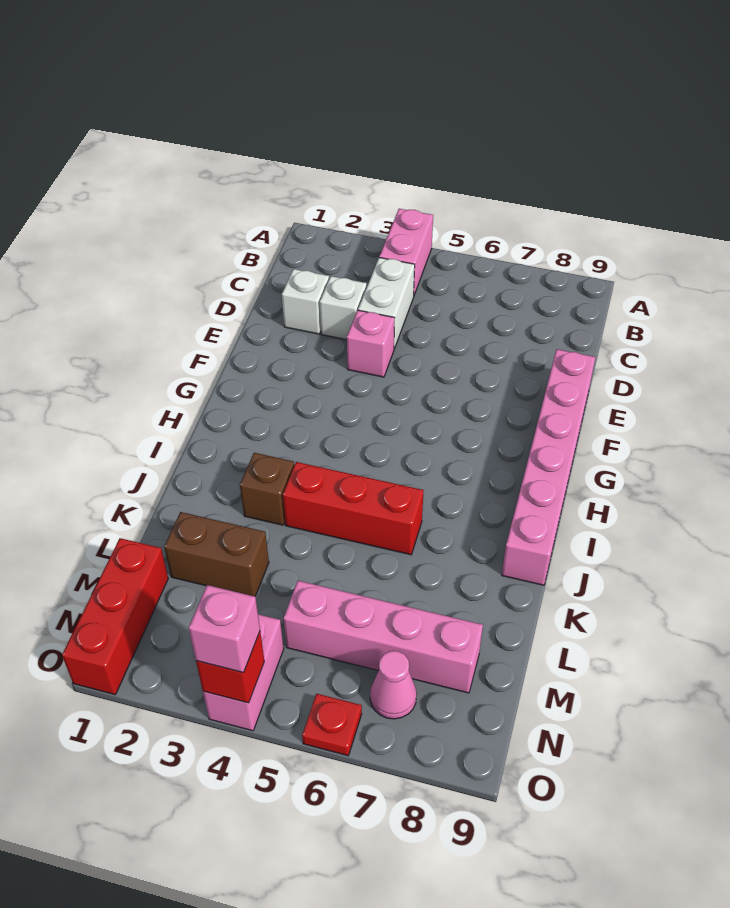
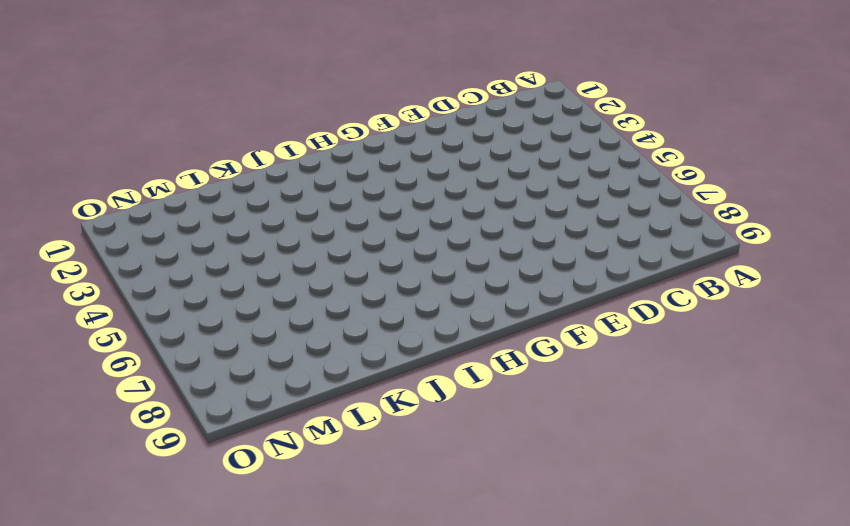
none -> pink 1x2 brick [379,209,433,295]
none -> white 1x2 brick [358,258,415,349]
none -> white 1x1 brick [282,269,329,334]

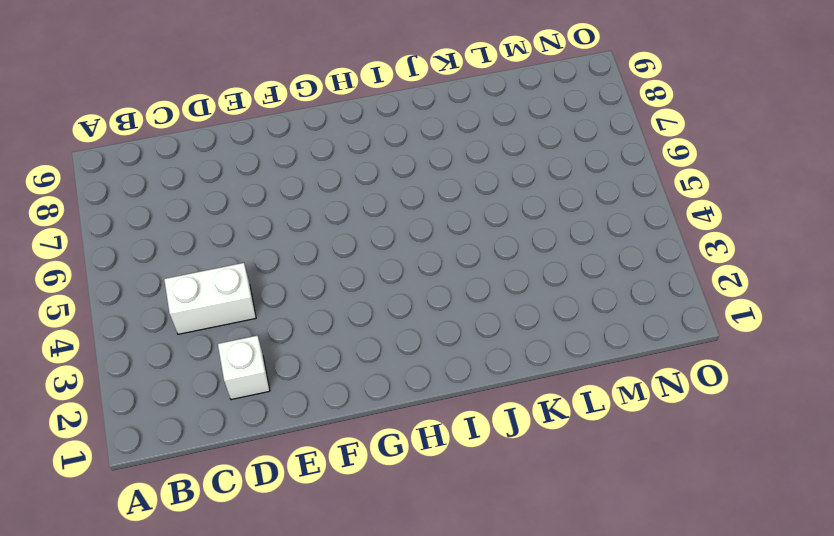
none -> pink 1x2 brick [379,209,433,295]
none -> white 1x1 brick [320,276,367,340]
none -> pink 1x1 brick [347,310,394,377]

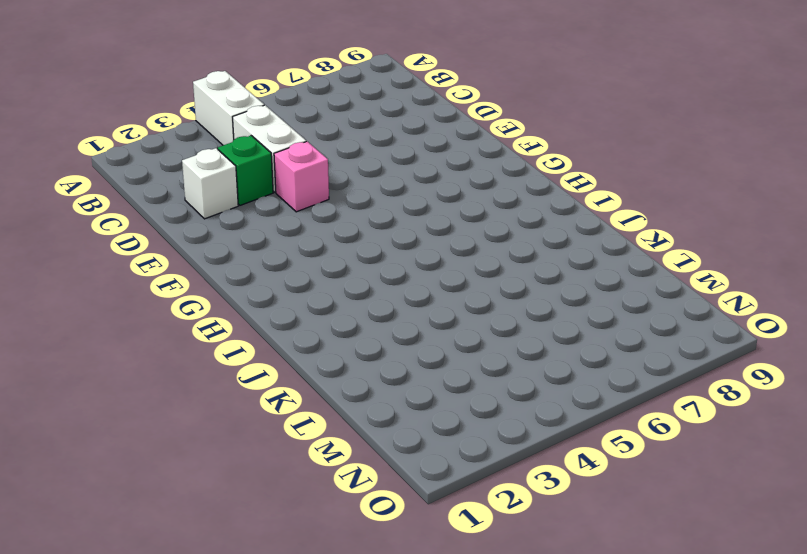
white 1x2 brick [193,71,264,145] -> pink 1x2 brick [379,209,433,295]
green 1x1 brick [218,136,273,205] -> white 1x1 brick [320,276,367,340]
none -> pink 1x6 brick [502,349,595,585]
none -> brown 1x1 brick [240,453,294,525]
none -> red 1x3 brick [283,462,424,555]

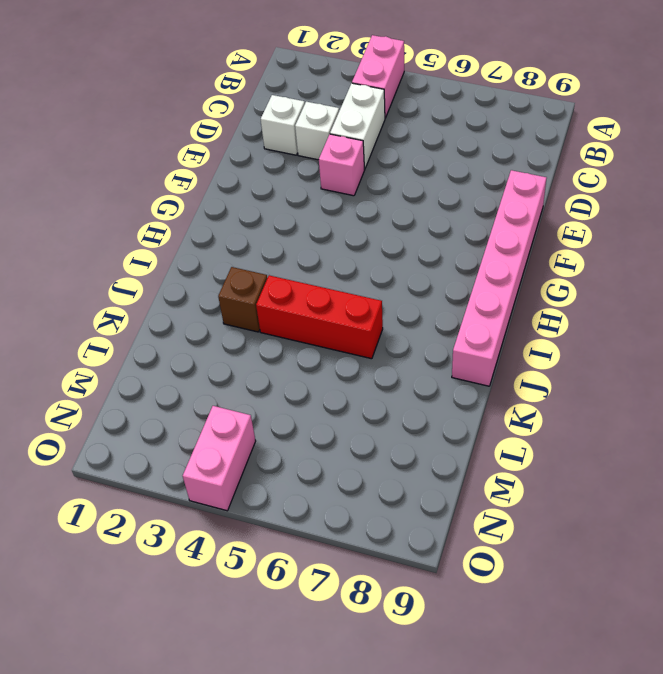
none -> brown 1x2 brick [164,512,269,596]
none -> red 1x3 brick [62,538,168,695]
none -> pink 1x4 brick [283,581,483,693]

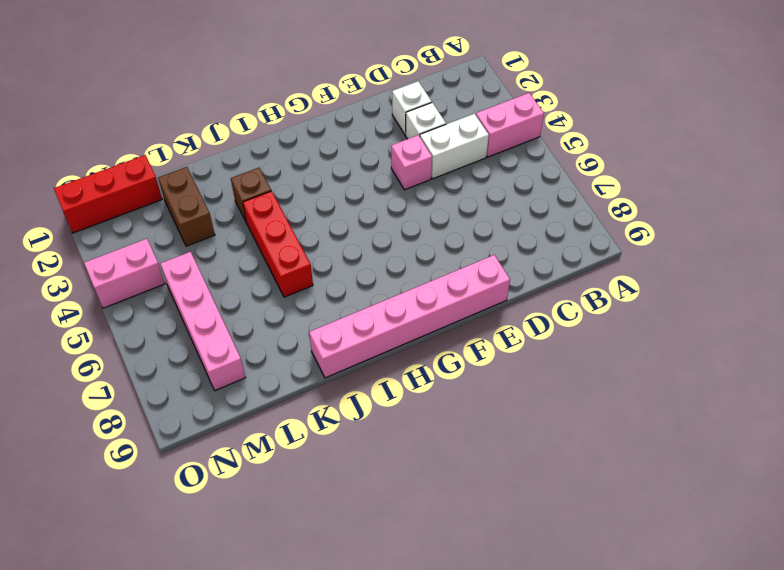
none -> pink 1x1 cone [370,651,417,719]
none -> red 1x1 plate [302,694,362,756]
none -> red 1x1 brick [196,632,264,703]

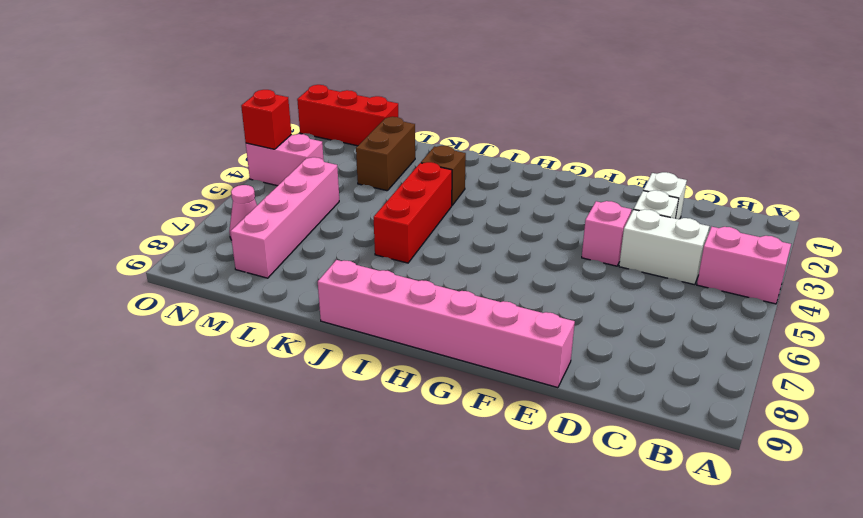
none -> red 1x1 plate [302,694,362,756]
none -> pink 1x1 brick [189,585,260,673]

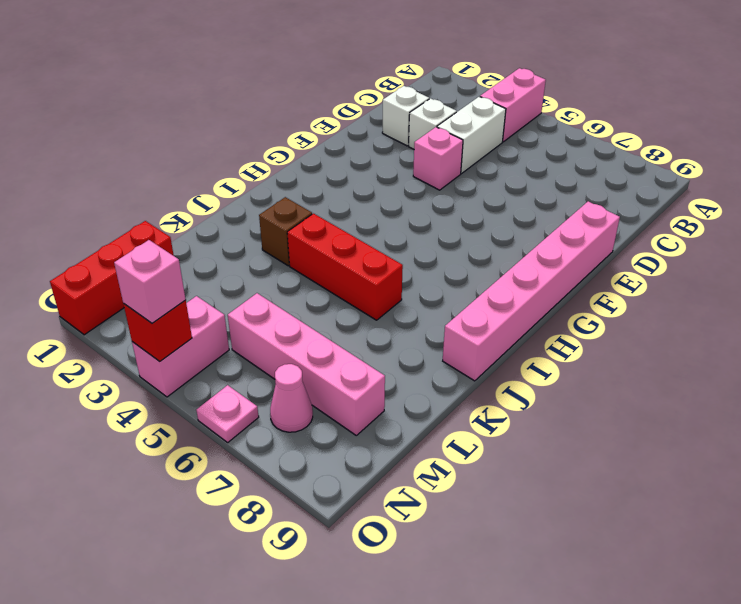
pink 1x1 plate [196,385,259,442] -> red 1x1 plate [302,694,362,756]
none -> brown 1x2 brick [164,512,269,596]

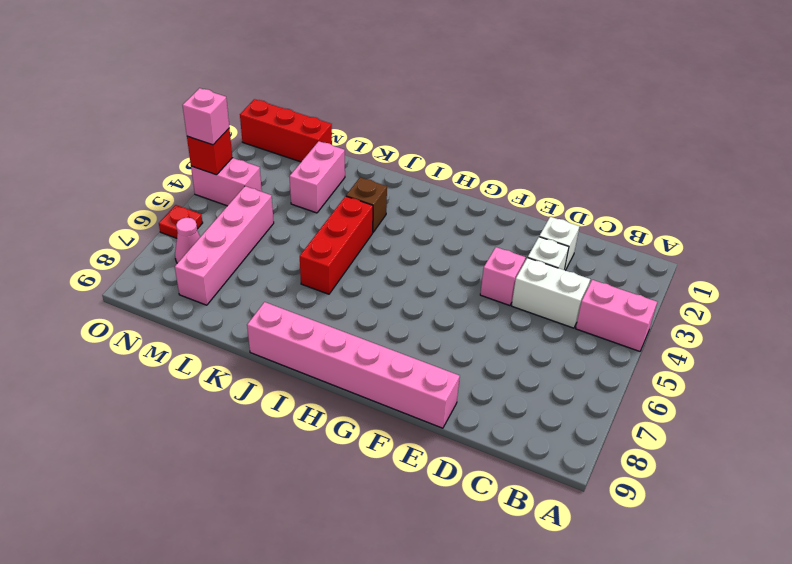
pink 1x2 brick [290,141,345,213] -> brown 1x2 brick [164,512,269,596]

